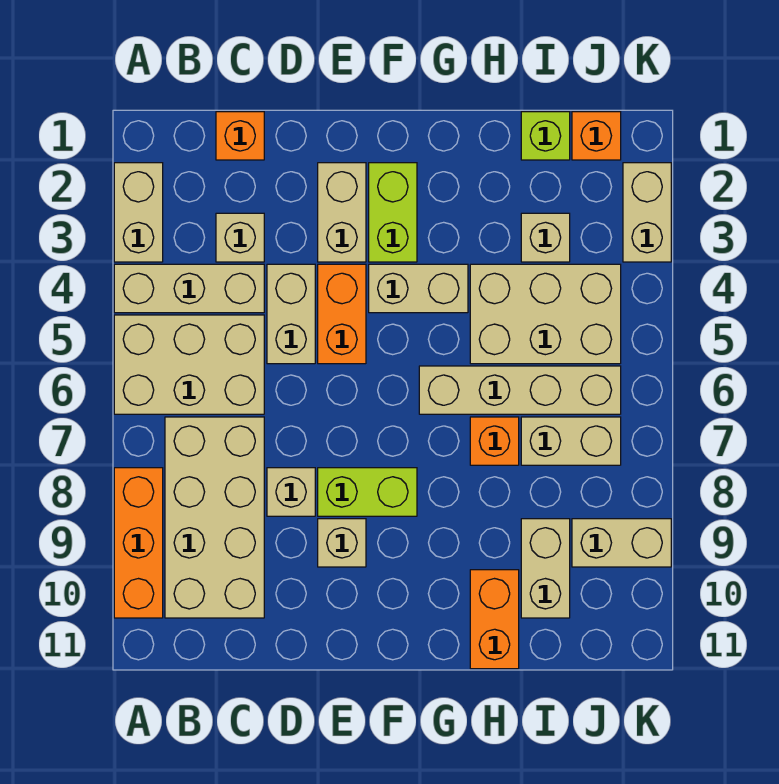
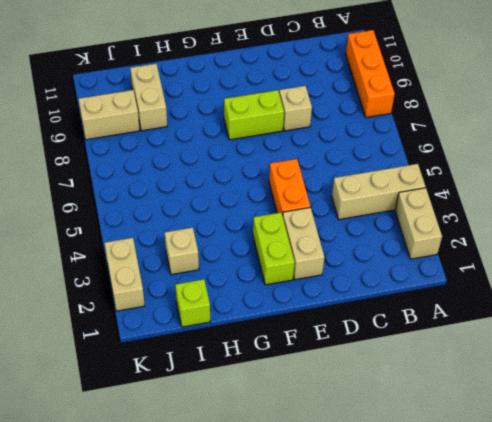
none -> tan 2x3 brick [114,315,264,414]
none -> tan 2x4 brick [165,417,264,618]
none -> orange 1x1 brick [216,112,264,160]

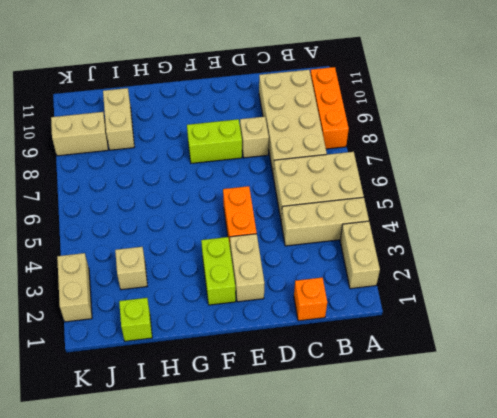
none -> tan 1x1 brick [216,213,264,262]
none -> tan 1x2 brick [267,264,315,364]
none -> tan 1x1 brick [318,519,366,567]

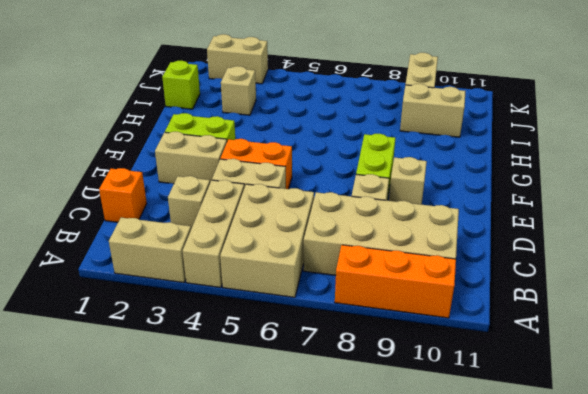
none -> tan 1x2 brick [369,264,468,313]
none -> tan 1x4 brick [419,366,621,414]
none -> tan 2x3 brick [470,264,621,364]

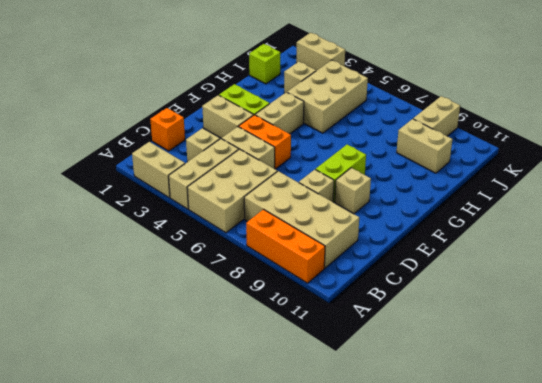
none -> tan 1x4 brick [419,366,621,414]
none -> orange 1x1 brick [470,417,519,465]
none -> orange 1x2 brick [470,570,519,669]

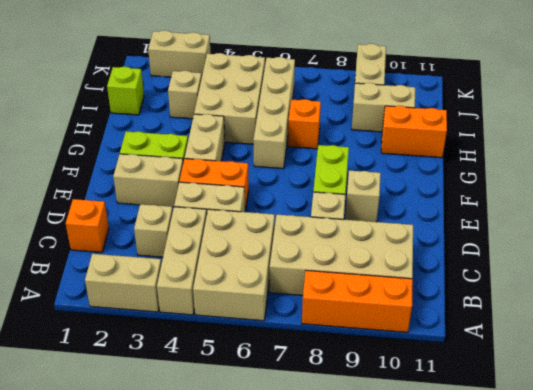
none -> tan 1x2 brick [521,417,621,465]
none -> orange 1x1 brick [572,112,621,160]

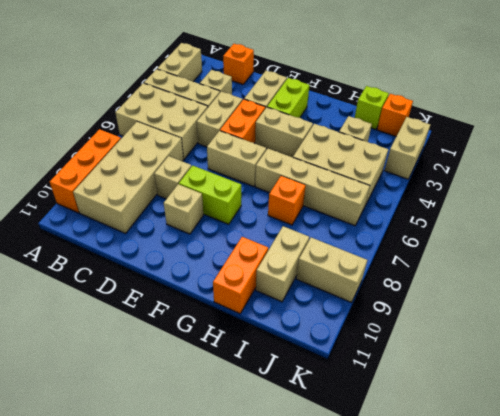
tan 1x2 brick [207,131,266,187] -> tan 1x2 brick moved to [521,417,621,465]

